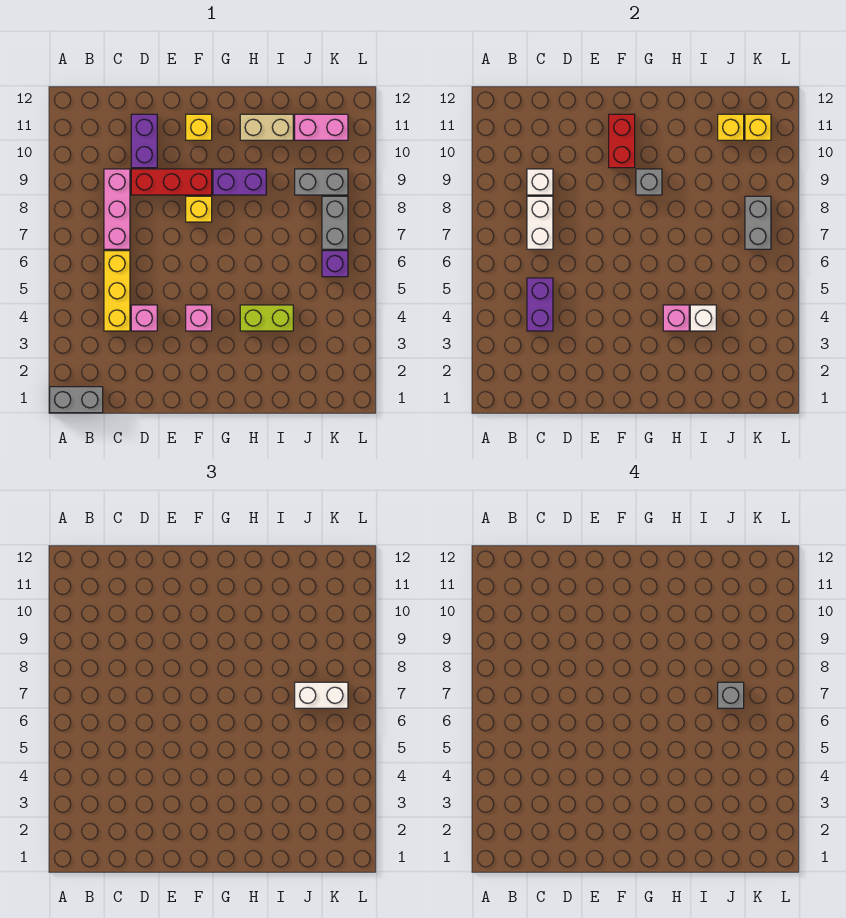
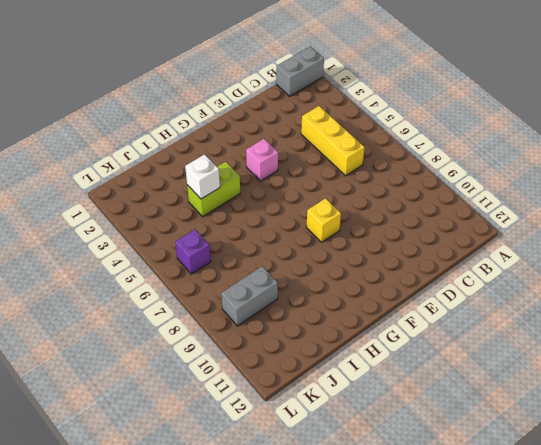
none -> pink 1x3 brick [104,169,130,249]
none -> pink 1x1 brick [131,305,157,331]
none -> red 1x3 brick [131,169,212,195]

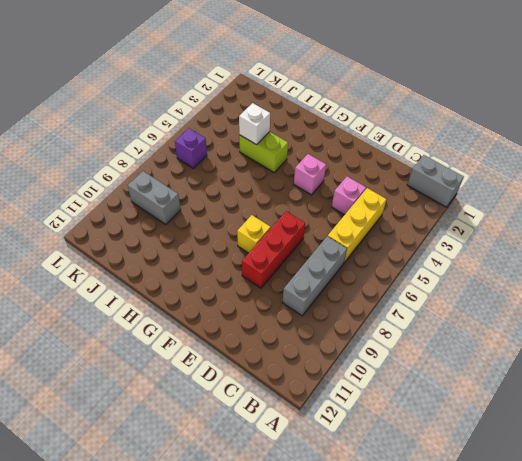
grey 1x3 brick [282,236,347,316] -> pink 1x3 brick [104,169,130,249]
red 1x3 brick [242,211,305,288] -> red 1x3 brick turned to [131,169,212,195]
none -> purple 1x2 brick [131,114,157,168]
none -> yellow 1x1 brick [186,114,212,140]
none -> purple 1x2 brick [213,169,266,195]

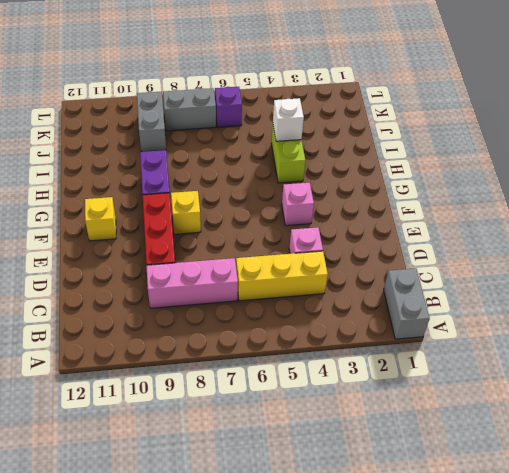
none -> purple 1x2 brick [131,114,157,168]
none -> tan 1x2 brick [240,114,293,140]
none -> pink 1x2 brick [295,114,348,140]

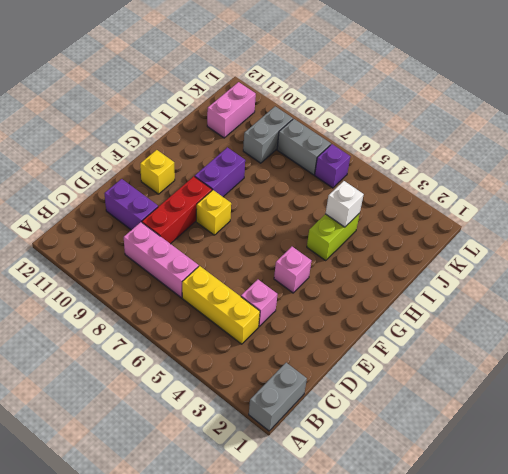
none -> tan 1x2 brick [240,114,293,140]
none -> purple 1x2 brick [527,278,553,331]
none -> white 1x2 brick [527,196,553,249]

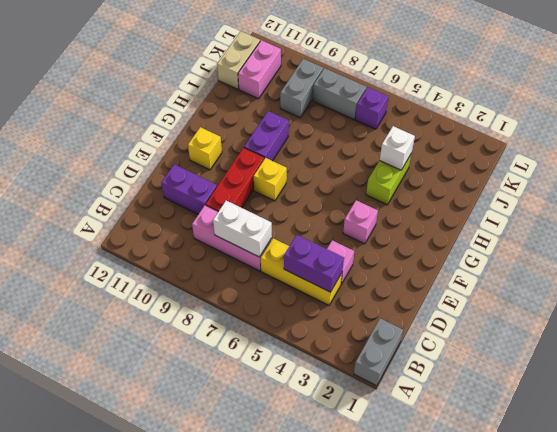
tan 1x2 brick [217,31,260,89] -> tan 1x2 brick moved to [240,114,293,140]
none -> white 1x1 brick [527,169,553,195]
none -> red 1x2 brick [609,114,635,168]
none -> grey 1x1 brick [636,169,662,195]

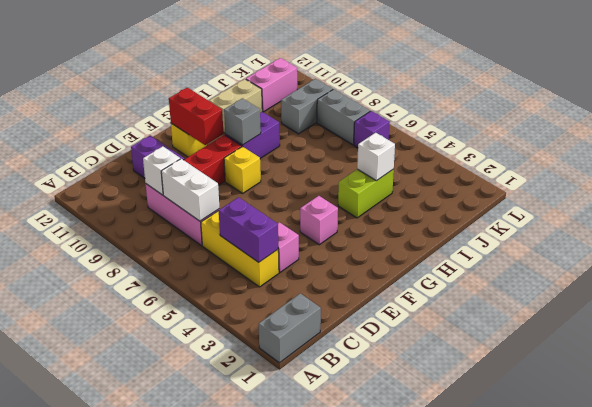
none -> pink 1x1 brick [663,305,689,331]
none -> yellow 1x1 brick [718,114,744,140]
none -> grey 1x2 brick [745,196,771,249]

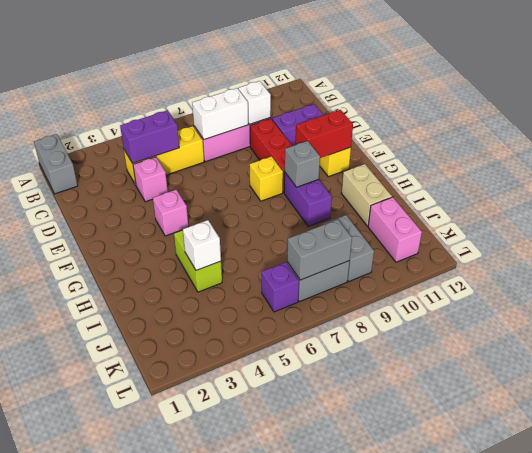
none -> pink 1x1 brick [663,305,689,331]
none -> yellow 1x1 brick [718,114,744,140]
none -> yellow 1x1 brick [745,114,771,140]

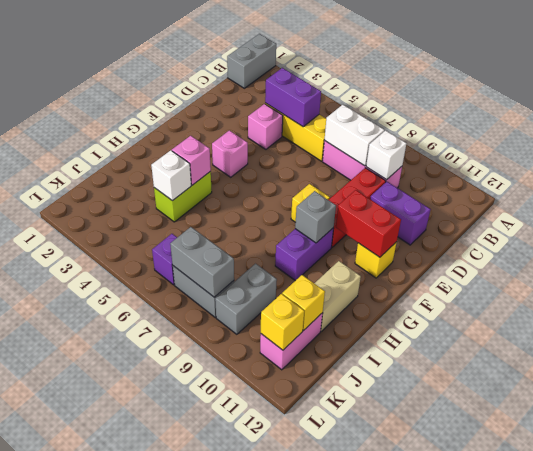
none -> white 1x2 brick [295,682,348,708]
none -> grey 1x1 brick [718,682,744,708]

